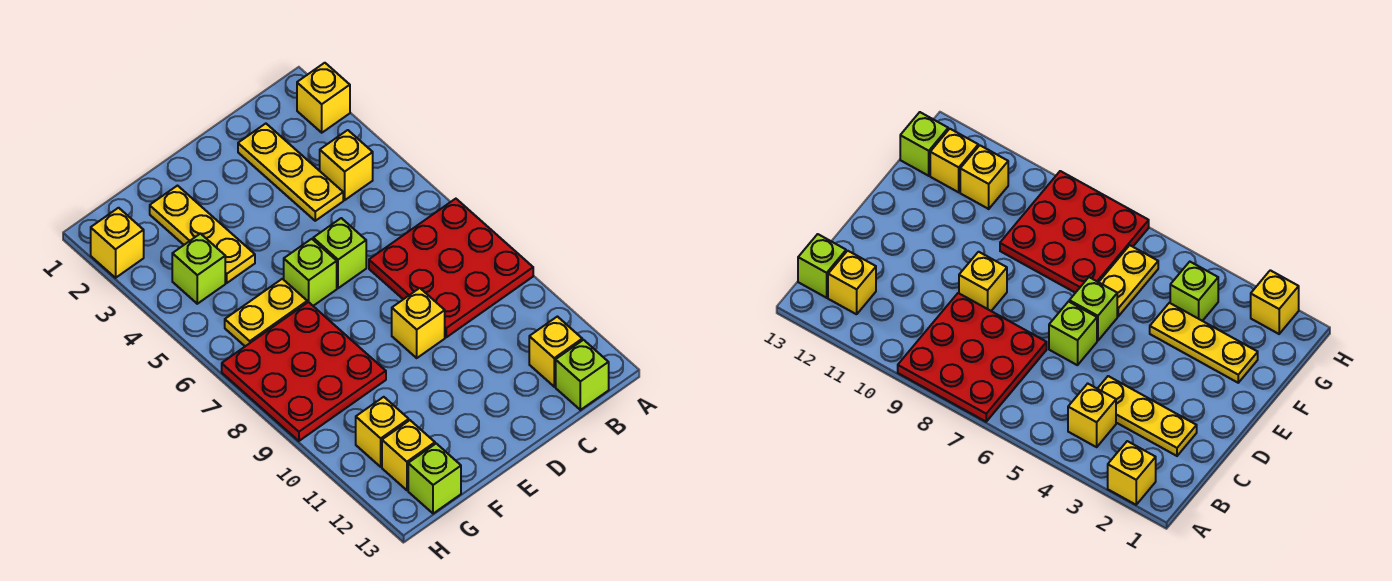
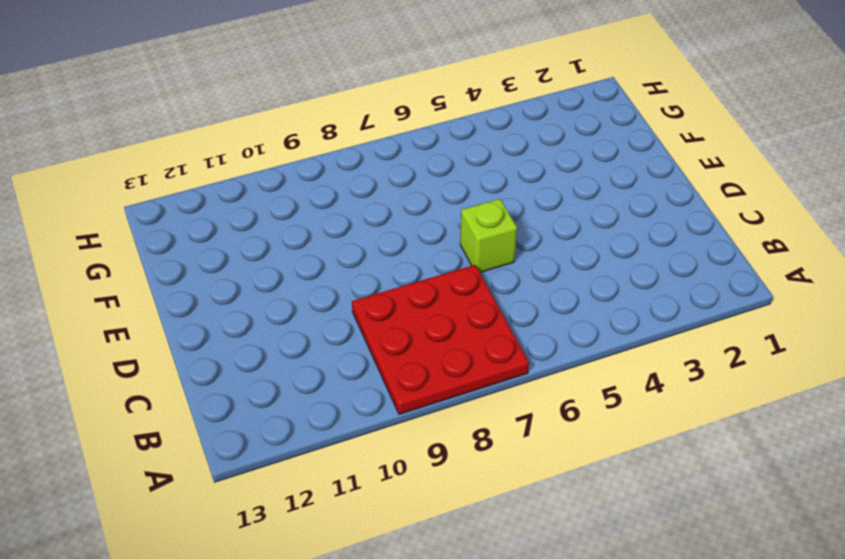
none -> yellow 1x1 brick [297,63,350,133]
none -> yellow 1x1 brick [320,130,373,200]
none -> yellow 1x1 brick [529,317,582,387]

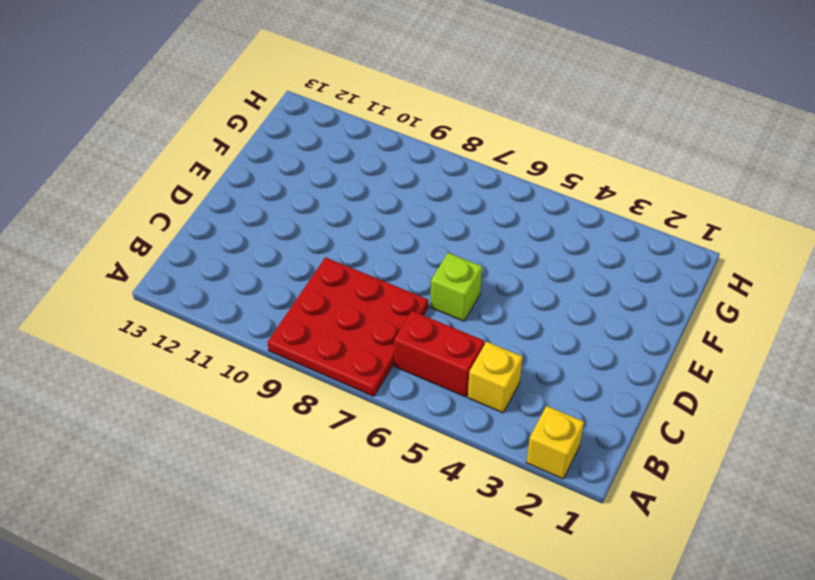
red 1x2 brick [394,311,485,397] -> none
none -> yellow 1x1 brick [529,317,582,387]
none -> lime 1x1 brick [556,340,609,410]
none -> yellow 1x3 plate [238,124,343,221]

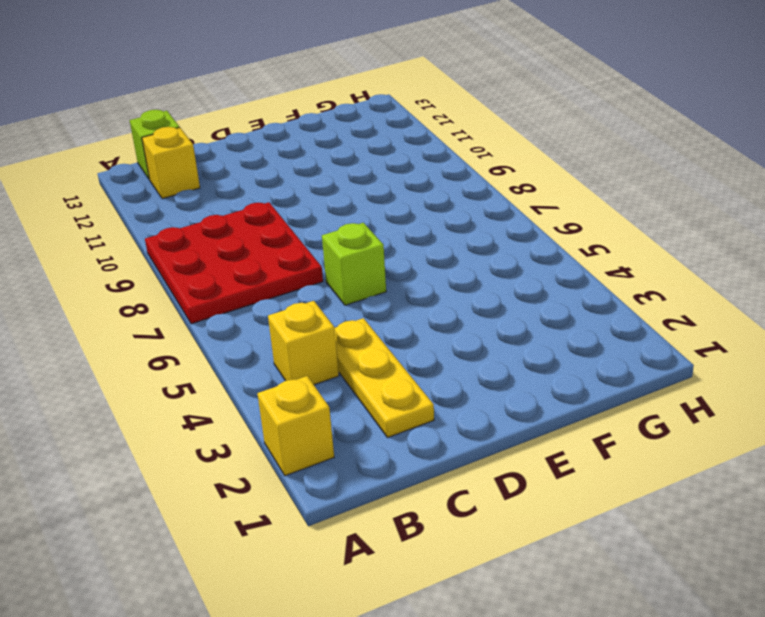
none -> yellow 1x1 brick [392,288,445,358]
none -> lime 1x1 brick [284,239,337,306]
none -> yellow 1x3 plate [150,186,255,283]

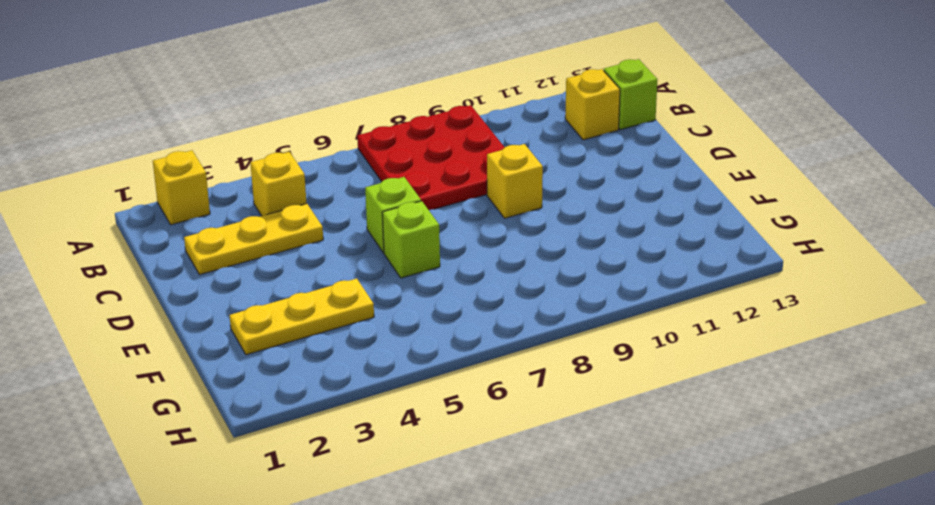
none -> yellow 1x2 plate [225,279,307,346]
none -> red 3x3 plate [222,302,386,441]
none -> lime 1x1 brick [172,234,225,304]

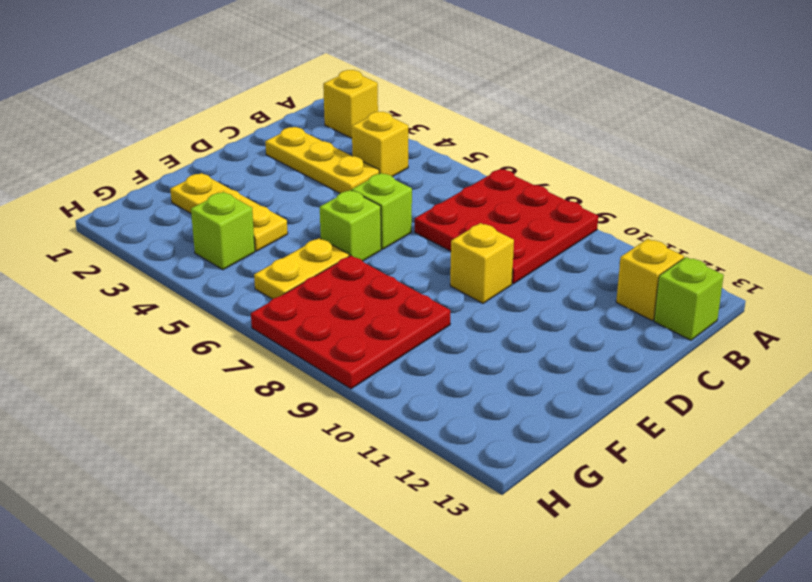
none -> yellow 1x1 brick [356,397,409,467]
none -> yellow 1x1 brick [382,420,435,490]
none -> lime 1x1 brick [408,444,461,514]

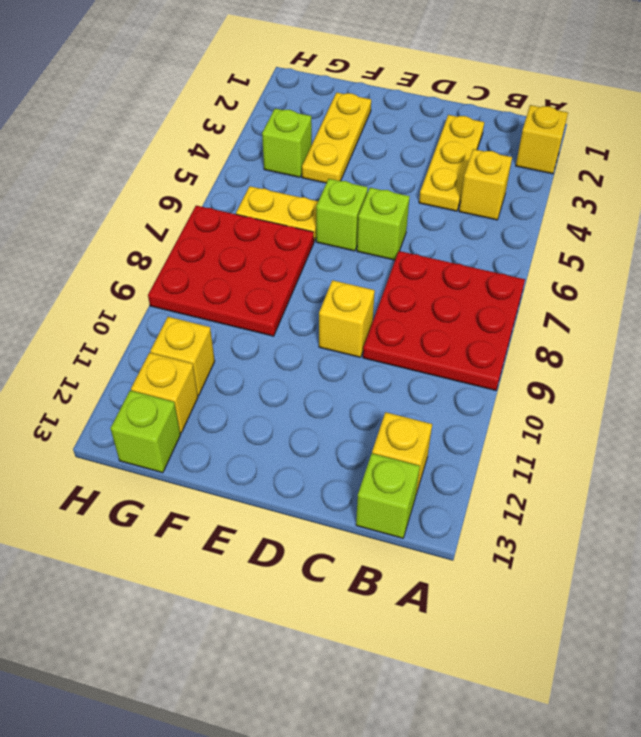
none -> yellow 1x1 brick [91,208,144,278]

